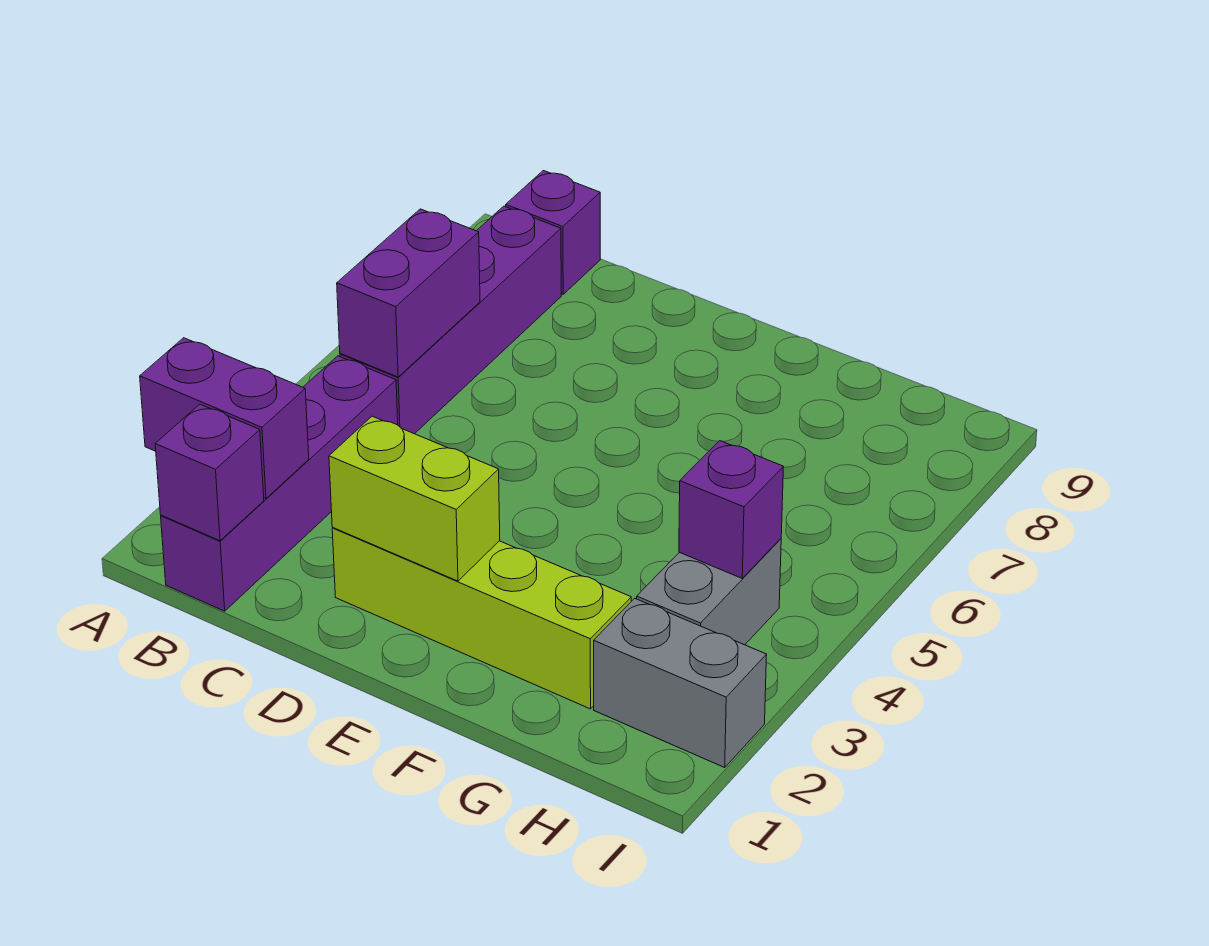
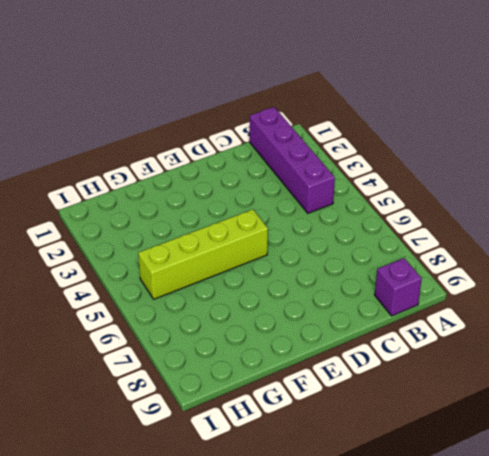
lime 1x4 brick [138,209,268,299] -> lime 1x4 brick moved to [332,528,631,709]
none -> purple 1x4 brick [340,206,561,434]
none -> grey 1x2 brick [594,598,767,767]

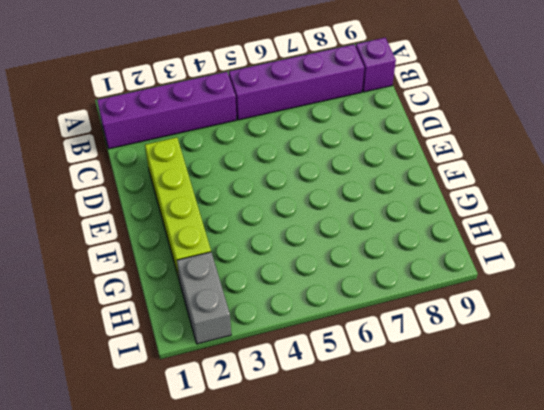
none -> grey 1x2 brick [637,539,781,645]
none -> purple 1x2 brick [140,338,309,499]

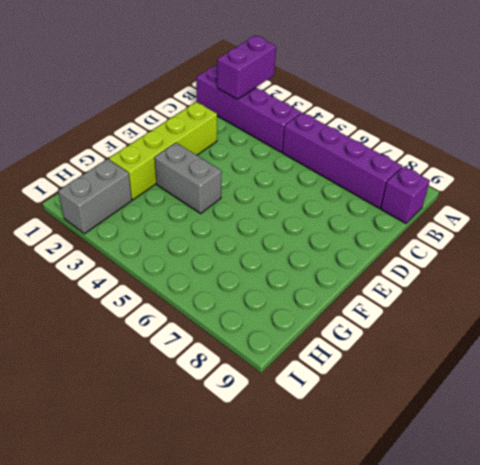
grey 1x2 brick [155,143,221,213] -> grey 1x2 brick moved to [637,539,781,645]
none -> purple 1x1 brick [155,404,264,541]
none -> purple 1x2 brick [337,209,480,377]

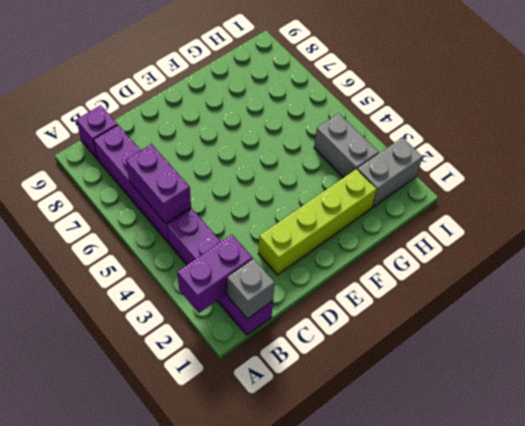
grey 1x1 brick [227,259,275,319] -> purple 1x1 brick [155,404,264,541]
none -> lime 1x2 brick [329,416,500,581]
none -> purple 1x1 brick [679,441,783,578]

